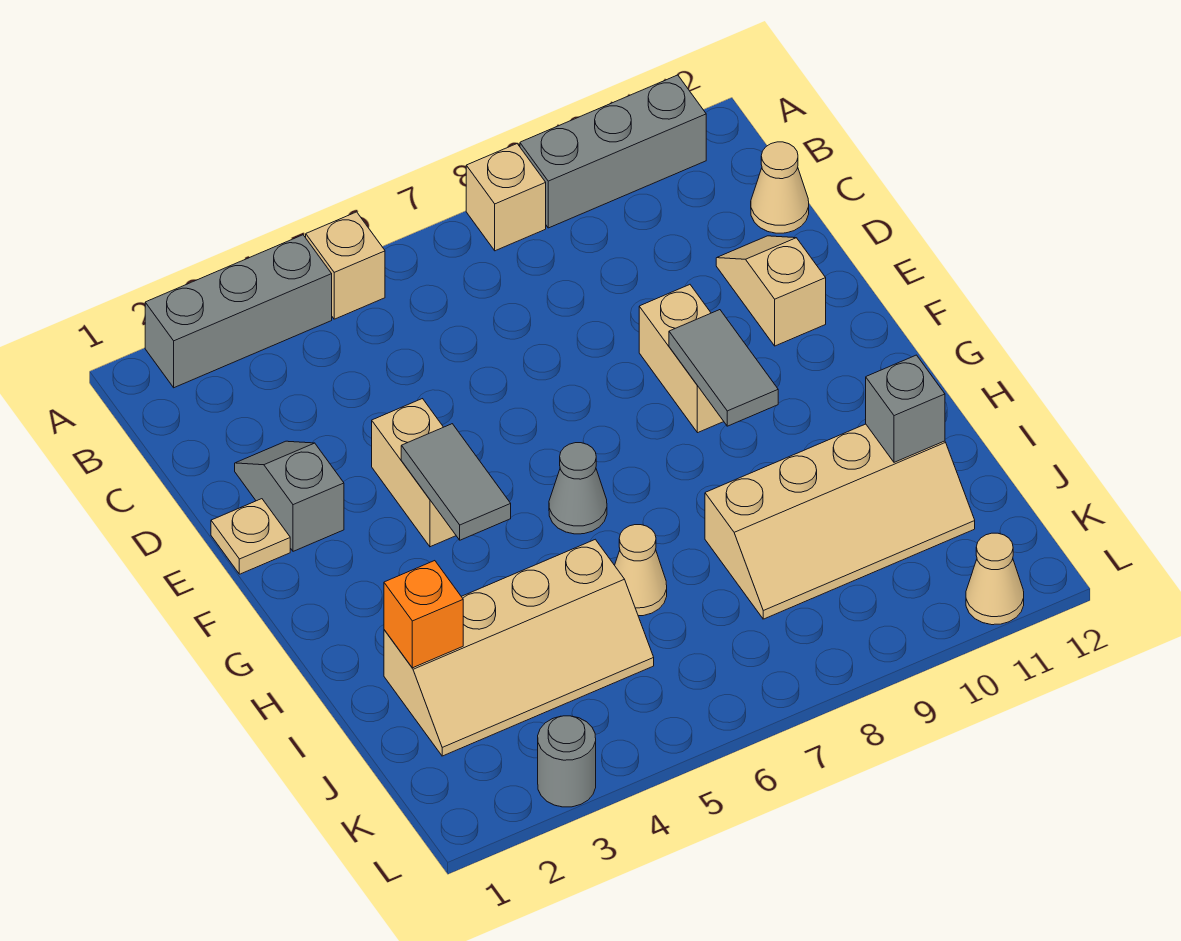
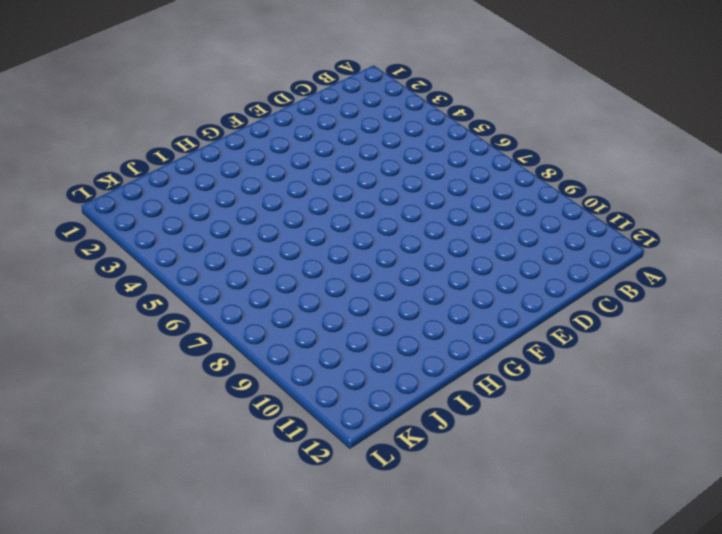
none -> grey 1x3 brick [145,235,332,388]
none -> tan 1x1 brick [306,212,385,319]
none -> tan 1x1 brick [466,144,546,251]

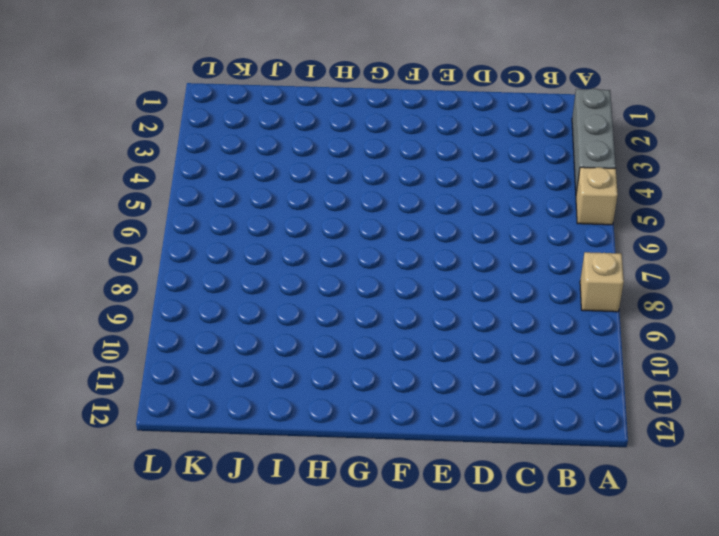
none -> grey 1x3 brick [520,75,706,228]
none -> tan 1x1 cone [751,142,809,233]
none -> grey 1x2 slope [235,441,344,551]

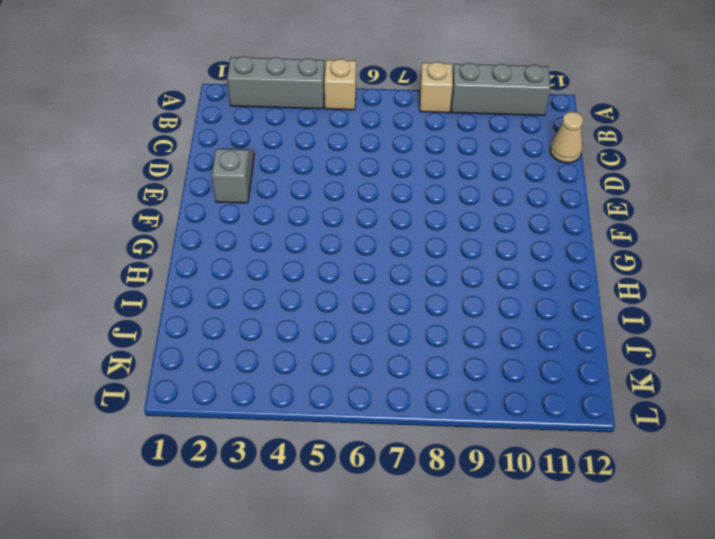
none -> tan 1x2 slope [716,236,826,346]
none -> tan 1x1 plate [211,499,290,574]
none -> tan 1x2 brick [372,399,456,547]

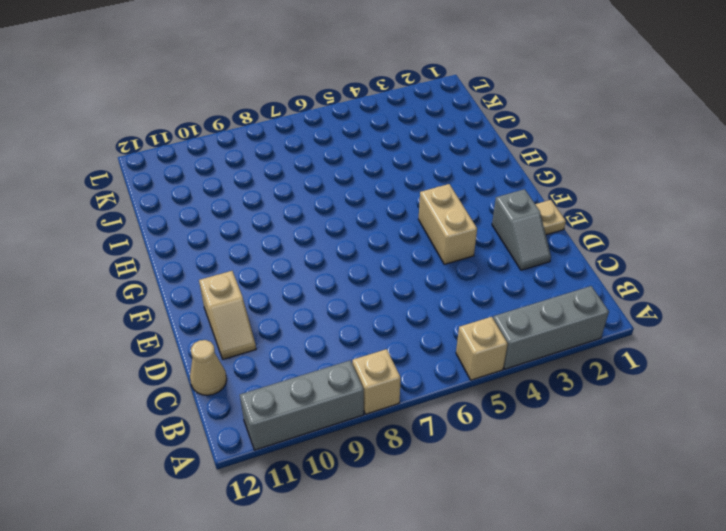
none -> tan 1x2 brick [639,285,724,433]
none -> grey 1x1 cone [549,443,607,534]
none -> tan 2x4 slope [384,539,654,756]

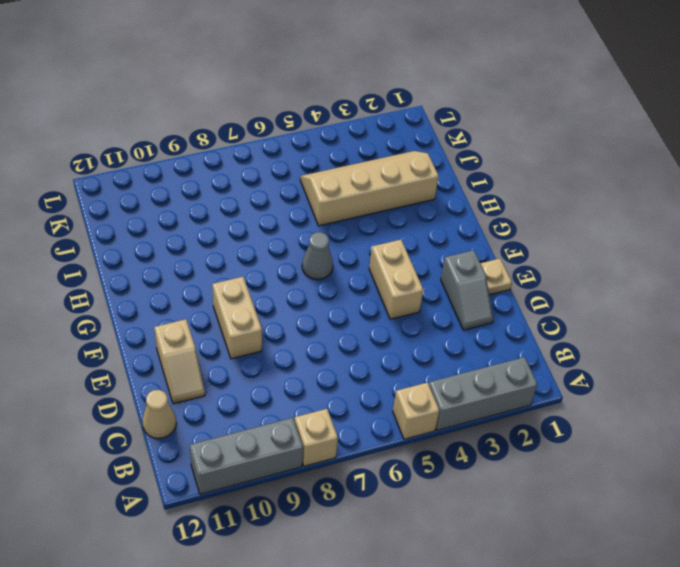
none -> tan 1x1 cone [615,525,667,616]
none -> tan 2x4 slope [705,424,975,619]
none -> grey 1x1 round brick [538,716,596,807]

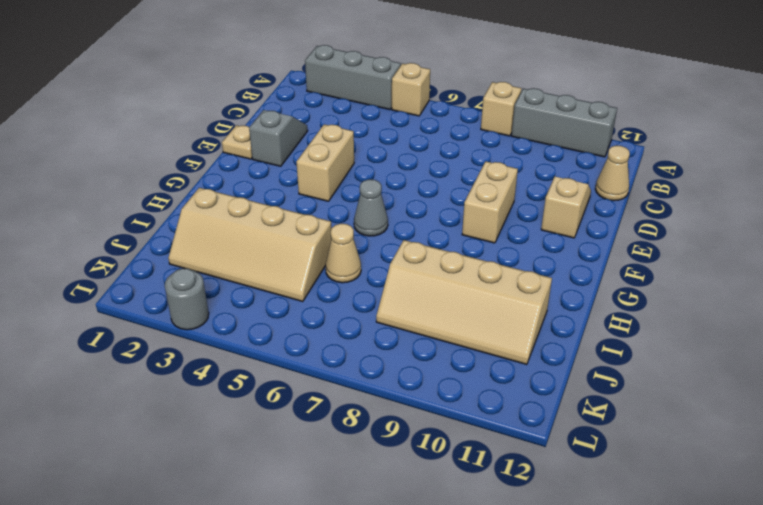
none -> tan 1x1 cone [966,533,1024,625]
none -> grey 1x2 tile [401,424,511,540]
none -> grey 1x2 tile [669,310,778,426]

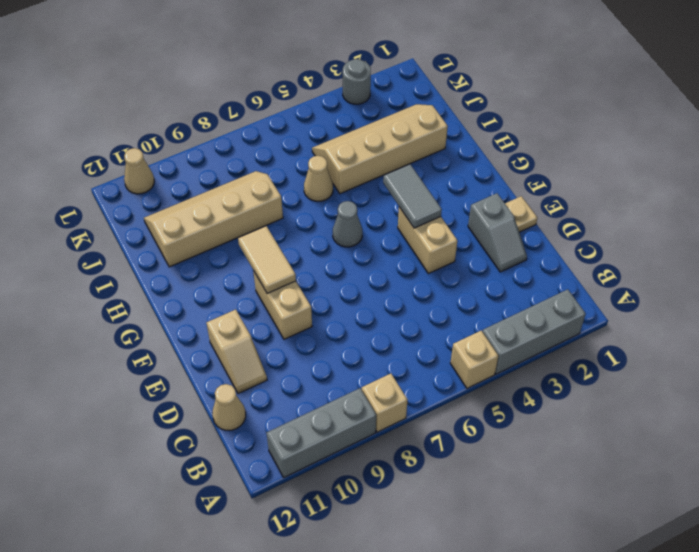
tan 1x2 tile [238,226,296,294] -> grey 1x2 tile [669,310,778,426]
none -> orange 1x1 brick [384,561,463,668]
none -> grey 1x1 brick [866,355,945,462]

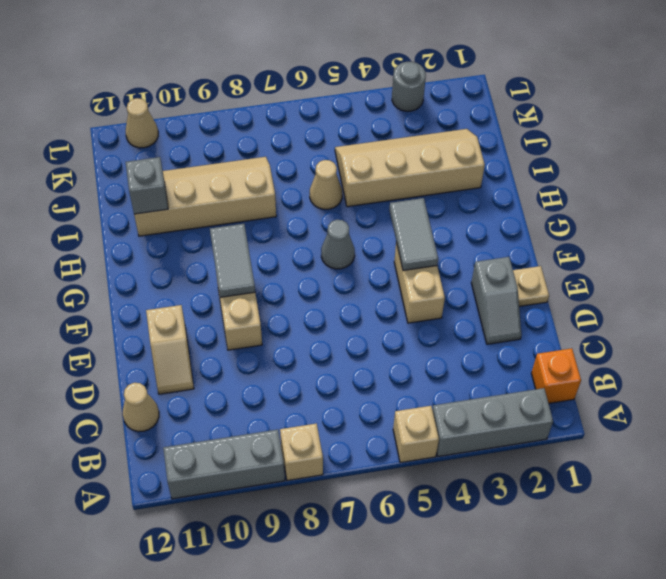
orange 1x1 brick [531,348,581,403] -> orange 1x1 brick moved to [384,561,463,668]

